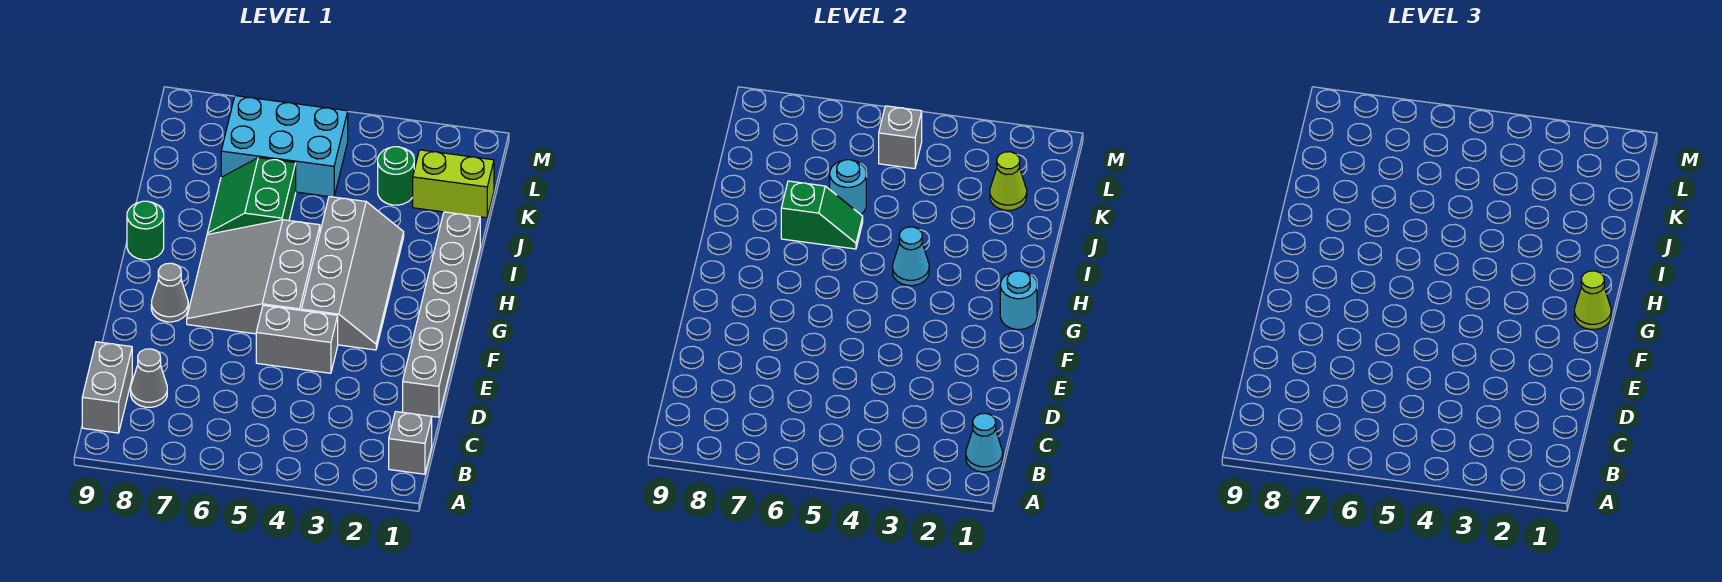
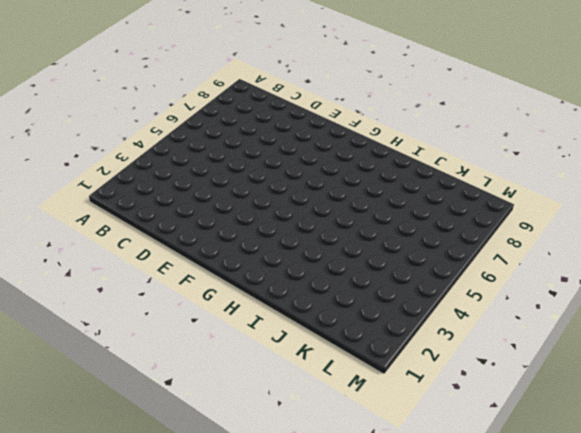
none -> grey 1x1 brick [389,412,432,474]
none -> grey 1x2 brick [82,342,132,433]
none -> grey 1x1 cone [131,349,167,407]

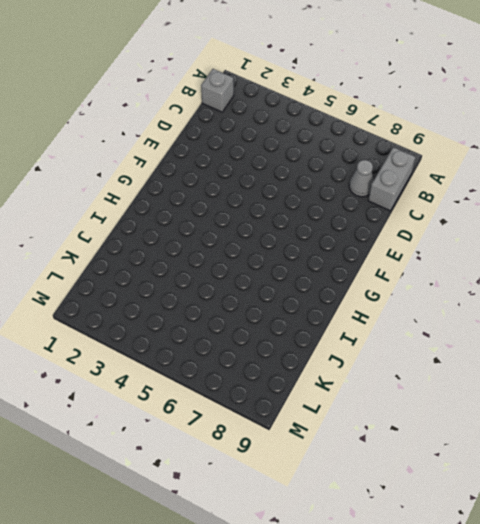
none -> grey 1x6 brick [403,212,480,417]
none -> grey 1x2 brick [256,305,338,373]
none -> grey 2x4 slope [301,197,404,350]

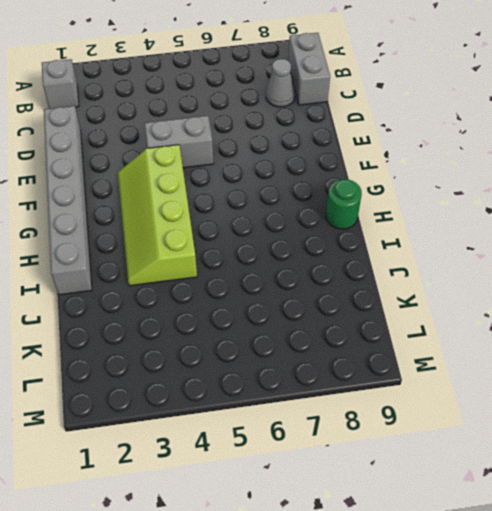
lime 2x4 slope [118,145,197,286] -> grey 2x4 slope [301,197,404,350]
none -> grey 3x3 slope [187,220,320,334]
none -> grey 1x1 cone [151,263,188,322]
none -> green 2x2 slope [207,158,296,235]

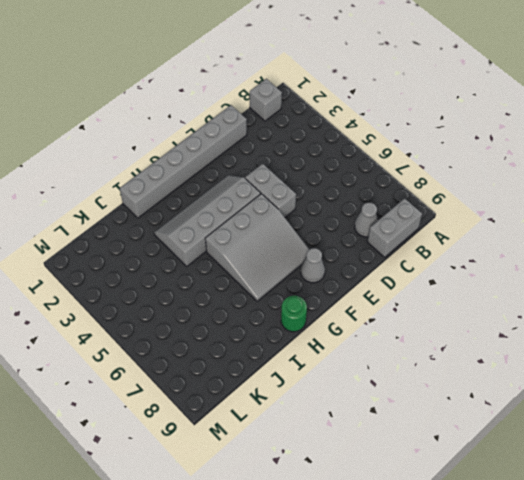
none -> green 2x2 slope [207,158,296,235]
none -> lime 1x2 brick [413,150,494,218]
none -> green 1x1 round brick [378,147,414,205]

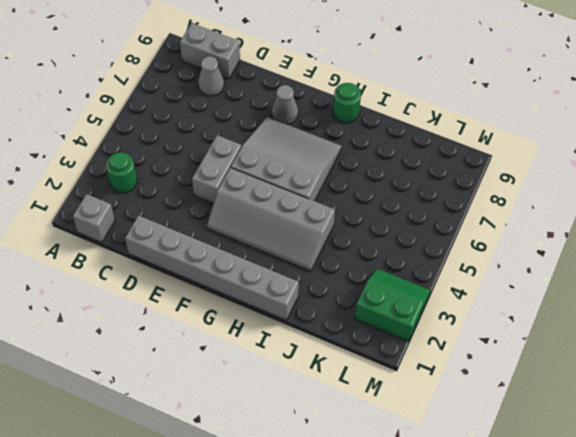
green 1x1 round brick [106,153,137,193] -> green 1x1 round brick moved to [378,147,414,205]
green 2x2 slope [355,269,431,341] -> green 2x2 slope moved to [207,158,296,235]
none -> lime 1x2 brick [413,150,494,218]
none -> cyan 2x3 brick [221,96,348,197]
none -> cyan 1x1 cone [966,413,1003,472]

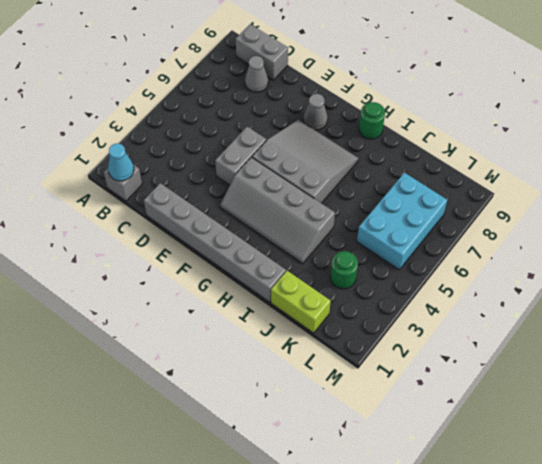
lime 1x2 brick [271,271,331,333] -> lime 1x2 brick turned to [413,150,494,218]
none -> green 2x2 slope [207,158,296,235]
none -> cyan 1x1 round brick [1000,271,1037,329]
none -> cyan 1x1 cone [893,227,929,286]

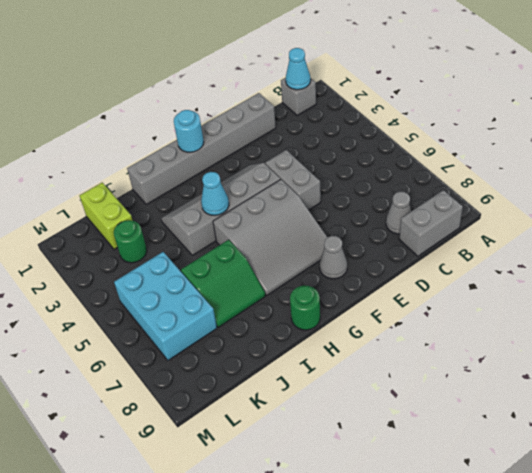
none -> green 1x2 slope [781,181,863,249]
none -> cyan 1x1 round brick [830,160,866,214]
none -> lime 1x1 cone [990,152,1027,210]

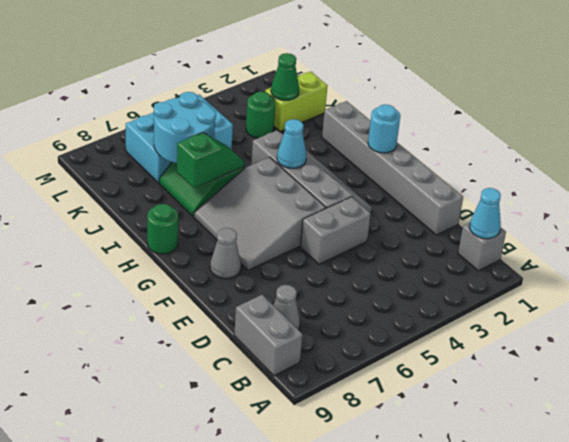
cyan 2x2 round brick [154,92,216,163] -> cyan 1x1 round brick [830,160,866,214]
green 1x1 cone [271,53,299,100] -> lime 1x1 cone [990,152,1027,210]
none -> grey 1x1 brick [879,106,922,169]
none -> lime 1x1 cone [1574,271,1611,329]

